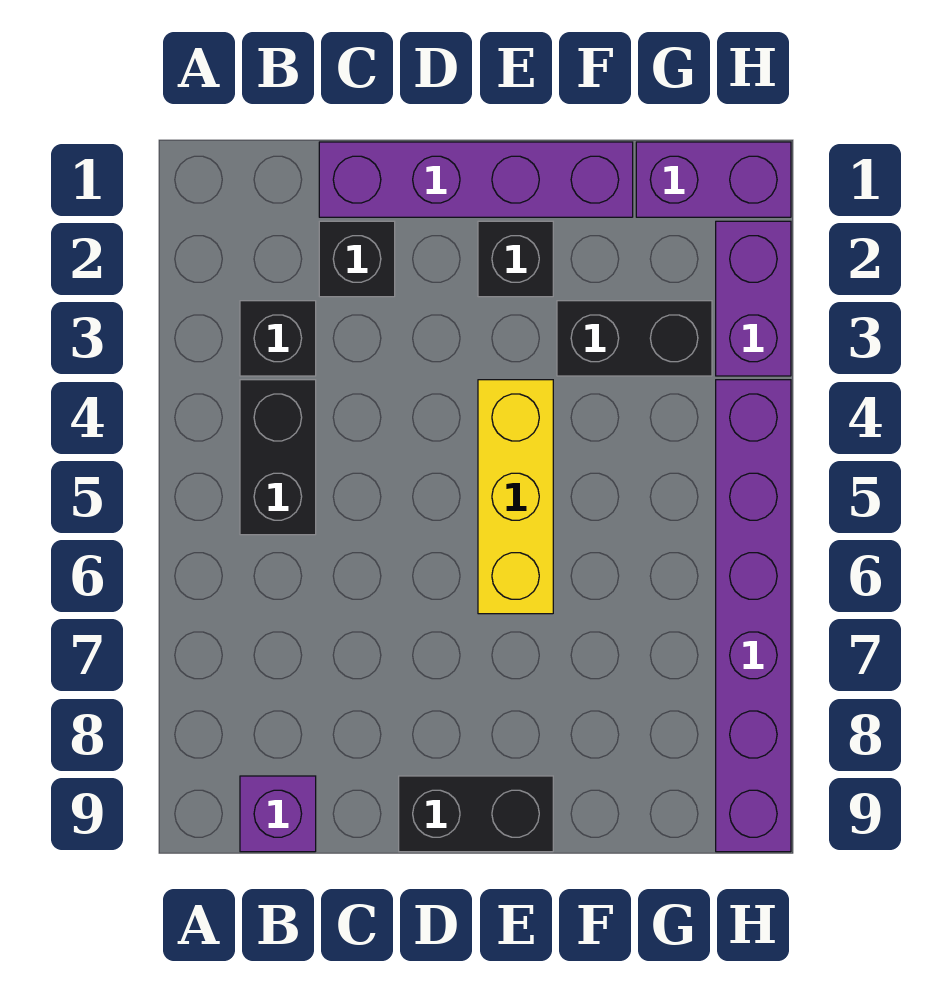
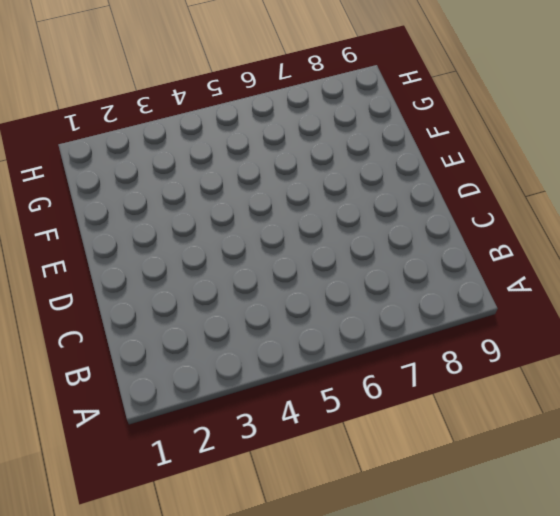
none -> black 1x1 brick [240,301,316,376]
none -> black 1x2 brick [240,380,316,535]
none -> purple 1x1 brick [240,776,316,852]

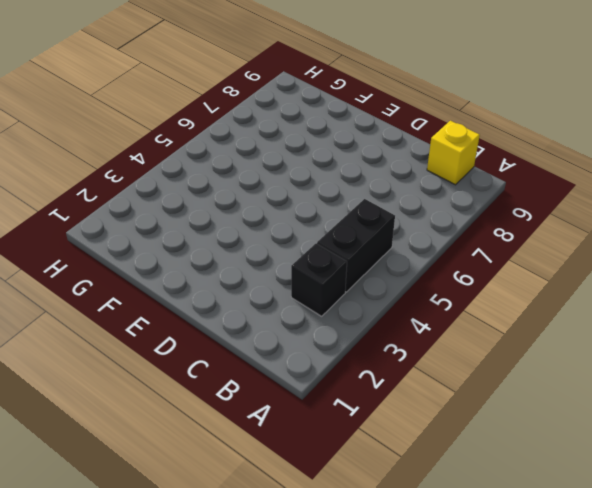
yellow 1x1 brick [427,121,480,185] -> purple 1x1 brick [240,776,316,852]
none -> purple 1x4 brick [319,142,633,217]
none -> black 1x1 brick [319,221,395,297]
none -> black 1x2 brick [399,776,553,852]

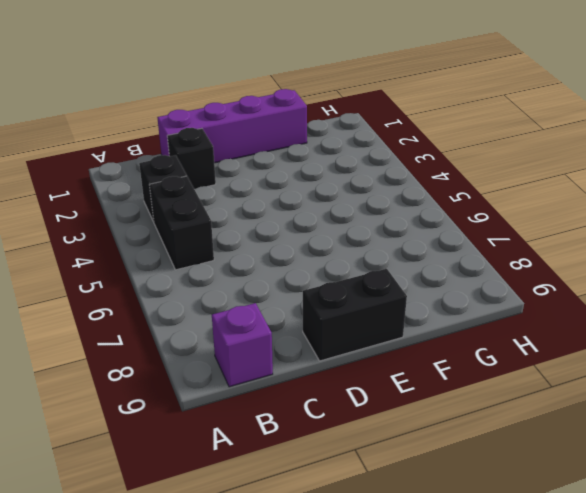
none -> black 1x1 brick [478,221,553,297]
none -> yellow 1x3 brick [478,380,553,614]
none -> black 1x2 brick [557,301,712,376]

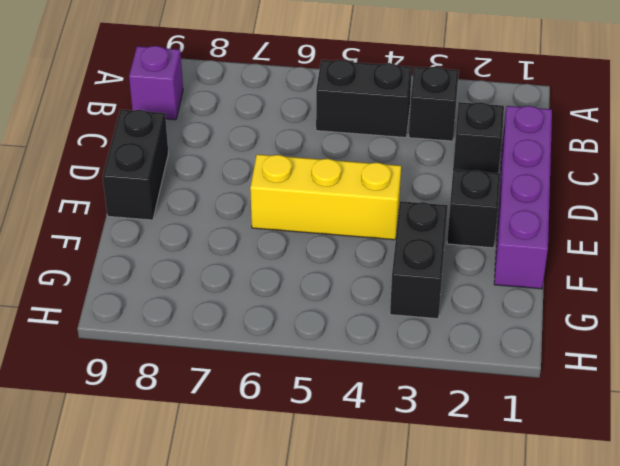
none -> purple 1x2 brick [636,142,791,217]
none -> purple 1x2 brick [716,221,791,376]
none -> purple 1x6 brick [716,380,791,852]

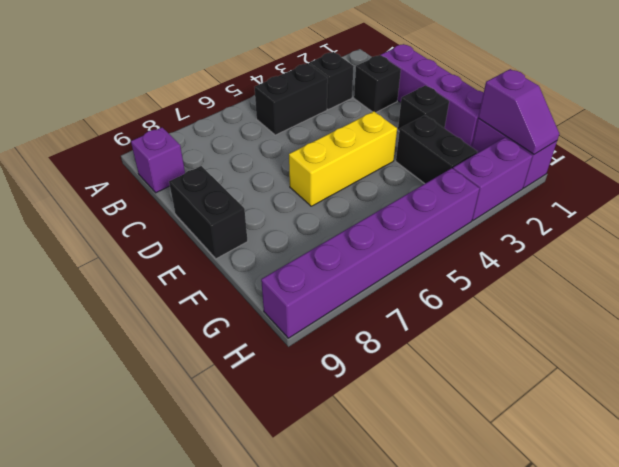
purple 1x2 slope [478,69,559,154] -> none

